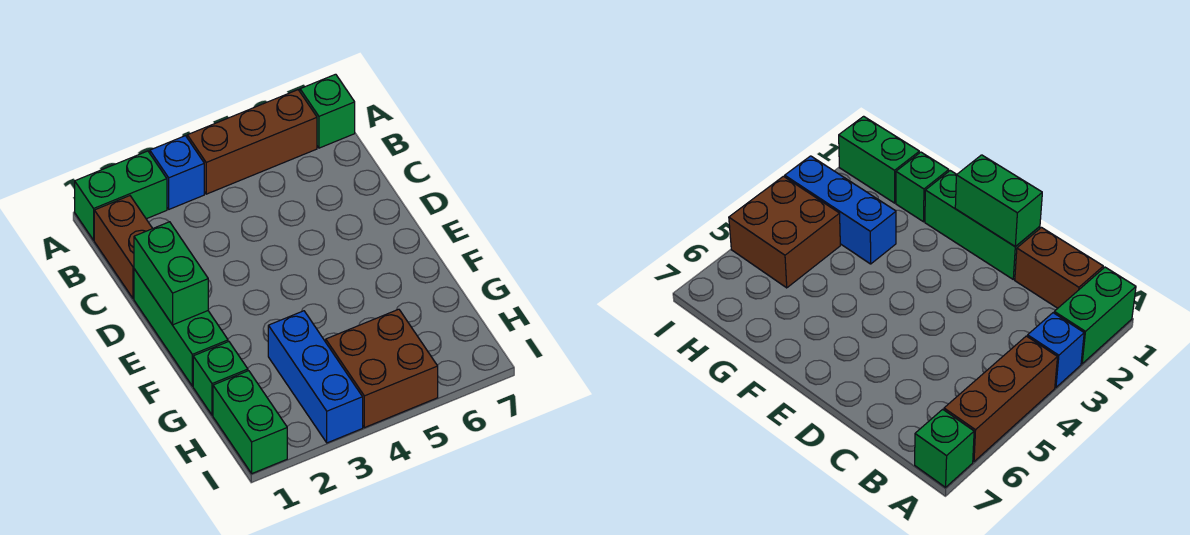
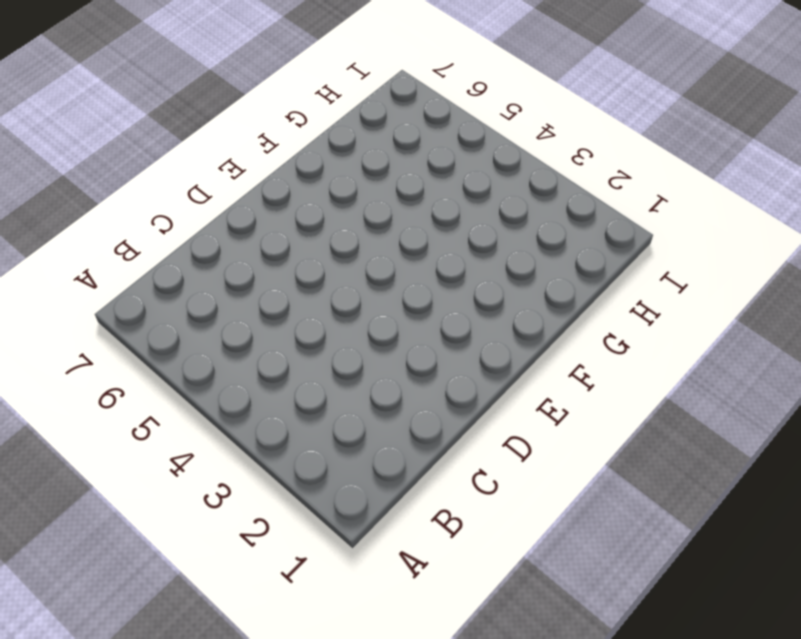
none -> green 1x2 brick [75,151,167,240]
none -> blue 1x1 brick [150,136,204,209]

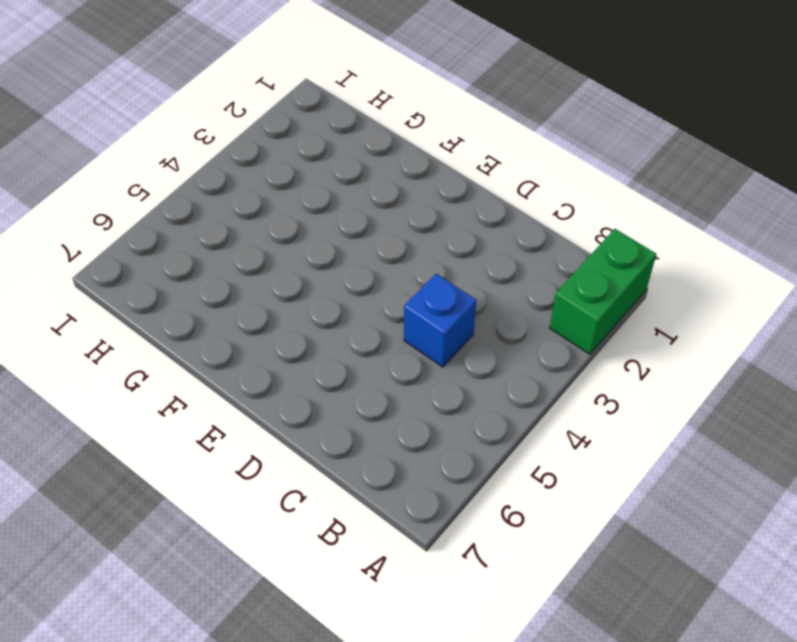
blue 1x1 brick [404,274,476,367] -> blue 1x1 brick moved to [150,136,204,209]
none -> brown 1x3 brick [187,90,317,194]
none -> green 1x1 brick [300,74,355,148]

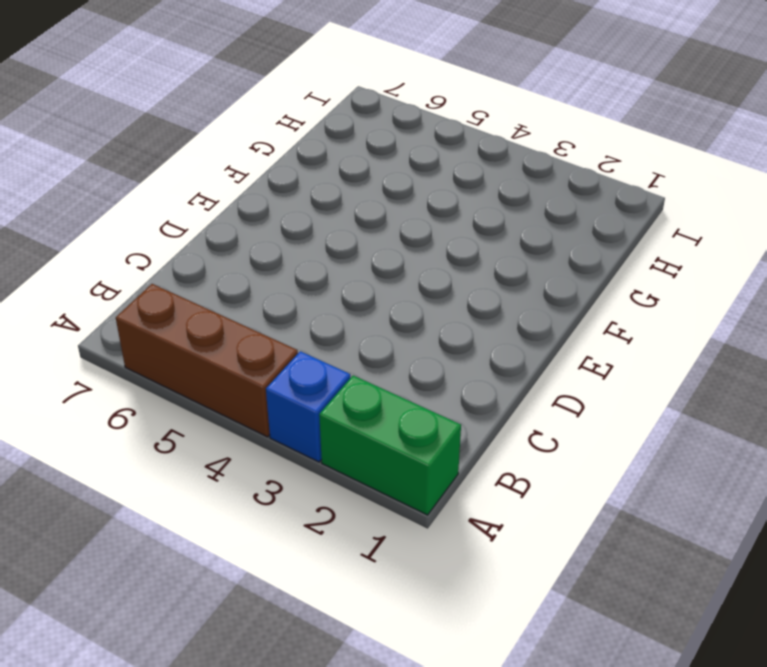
none -> green 1x1 brick [300,74,355,148]
none -> brown 1x2 brick [94,196,153,299]

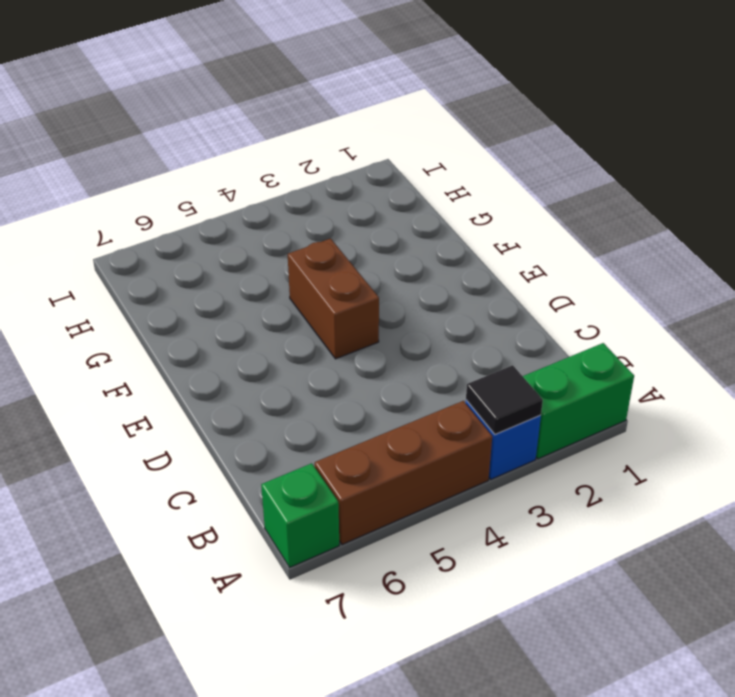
black 1x1 tile [466,365,543,434] -> none
brown 1x2 brick [288,239,379,359] -> brown 1x2 brick moved to [94,196,153,299]
none -> green 1x3 brick [134,269,228,386]
none -> green 1x1 brick [193,342,248,415]

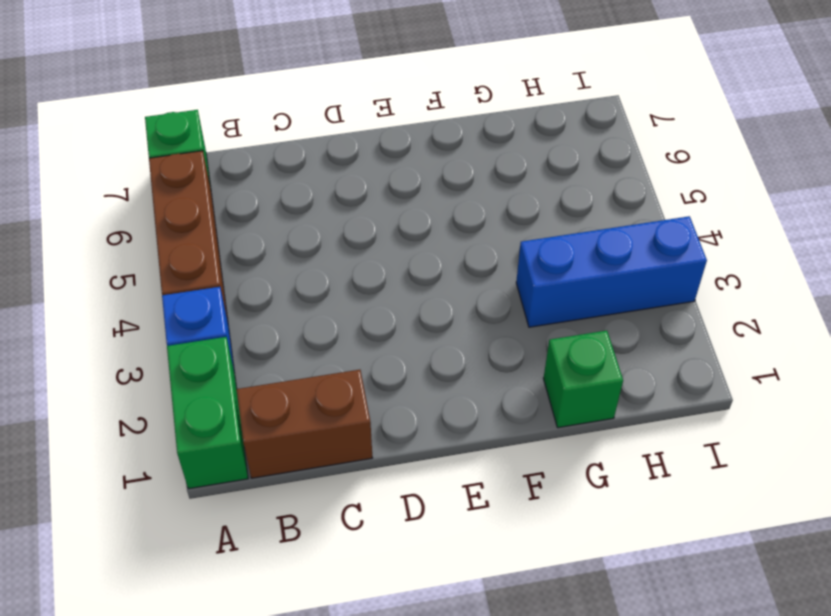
none -> green 1x3 brick [134,269,228,386]
none -> green 1x2 brick [213,371,287,473]

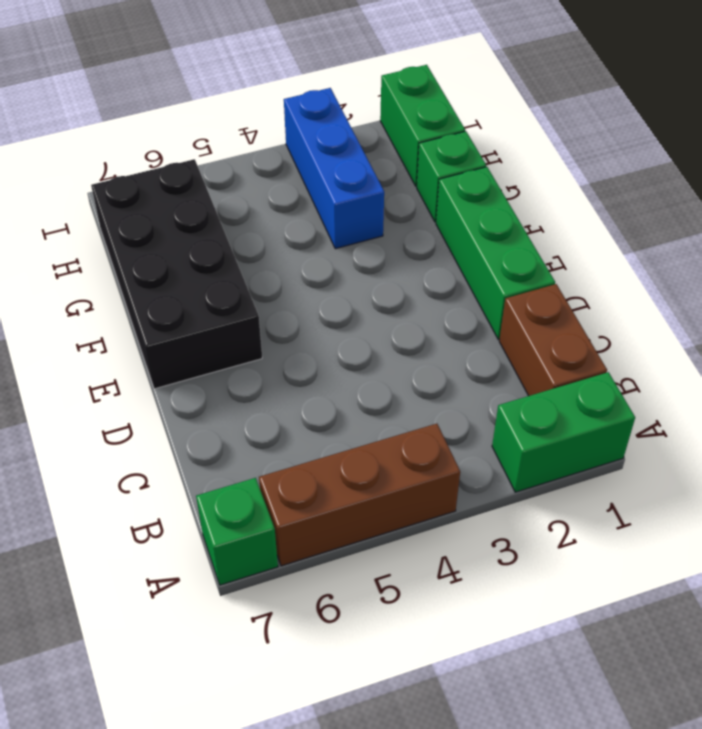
black 2x4 brick [91,159,262,389] -> none
none -> blue 1x1 brick [150,136,204,209]
none -> brown 2x2 brick [326,309,438,428]

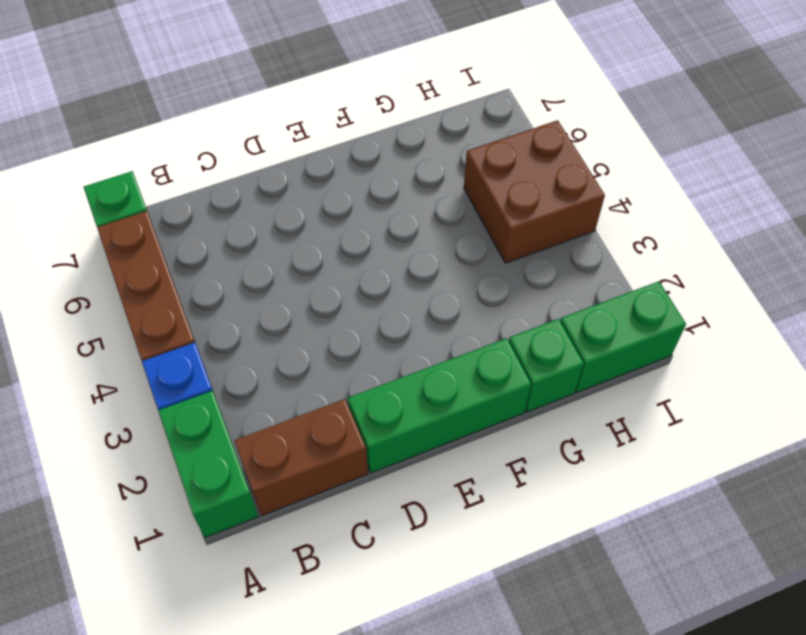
none -> blue 1x3 brick [268,311,363,443]
none -> green 1x2 brick [134,222,208,325]

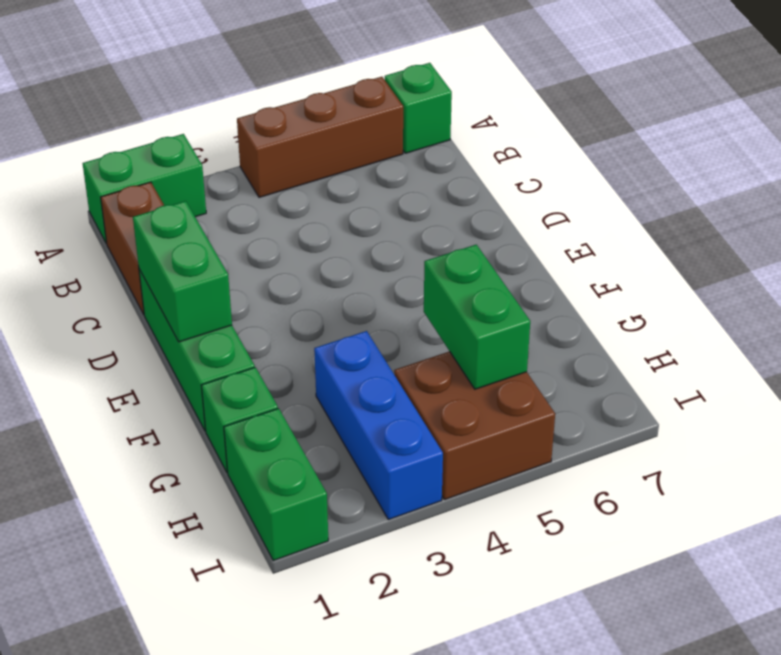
green 1x2 brick [424,245,530,389] -> none
none -> blue 1x1 brick [150,136,204,209]

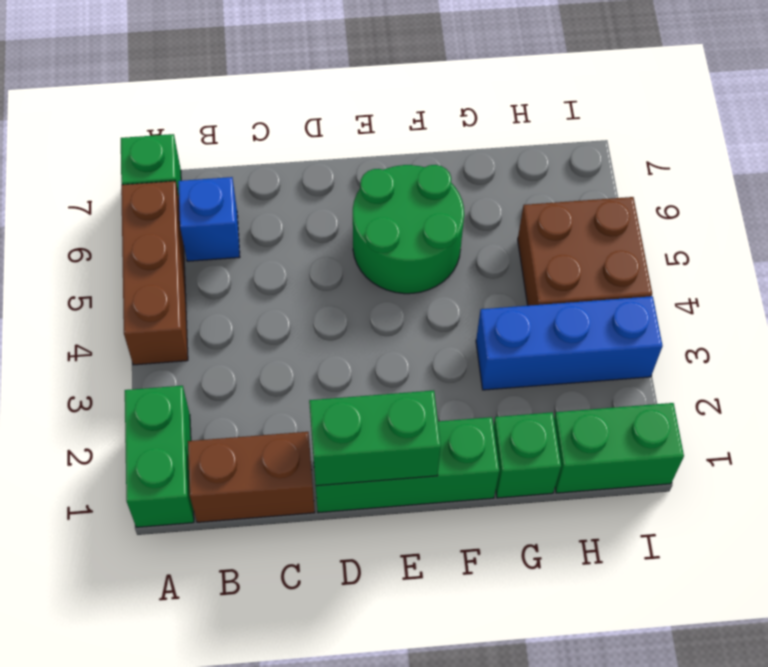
blue 1x1 brick [178,177,240,261] -> blue 1x1 brick moved to [150,136,204,209]
green 2x2 round brick [353,165,464,294] -> none

